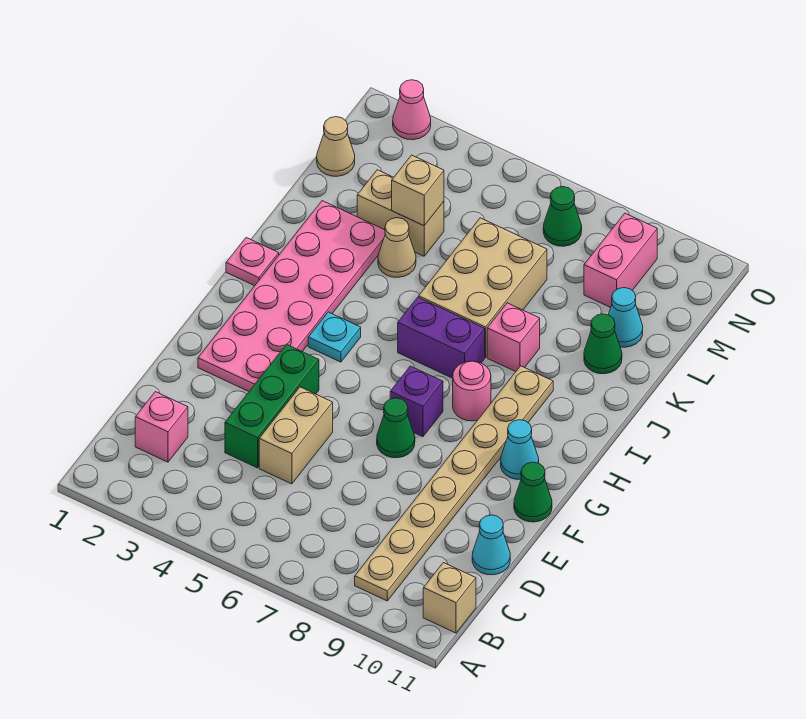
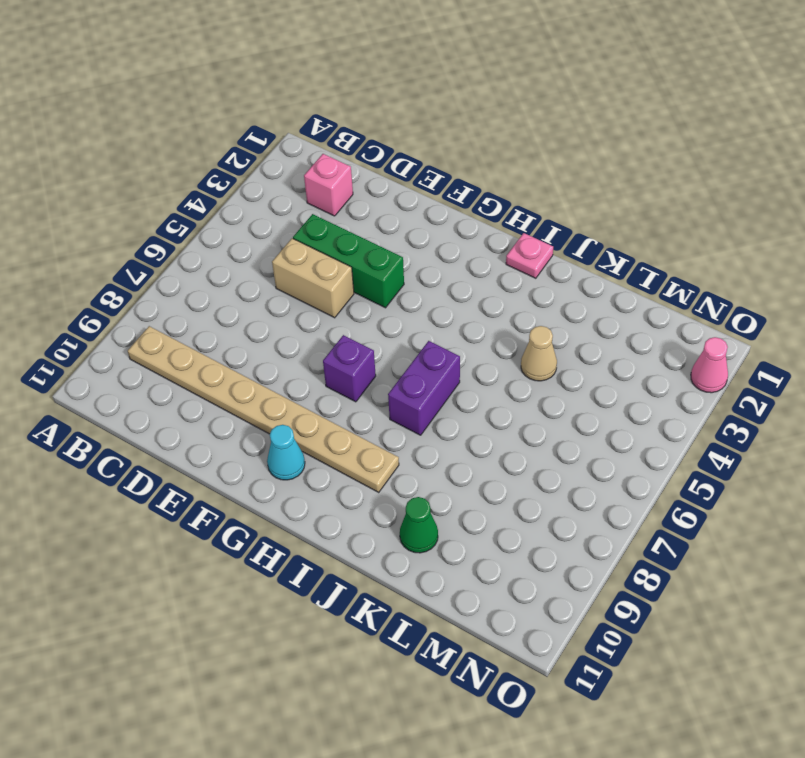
none -> tan 1x1 brick [423,563,476,633]
none -> cyan 1x1 cone [472,515,510,575]
none -> pink 2x6 plate [198,201,385,391]

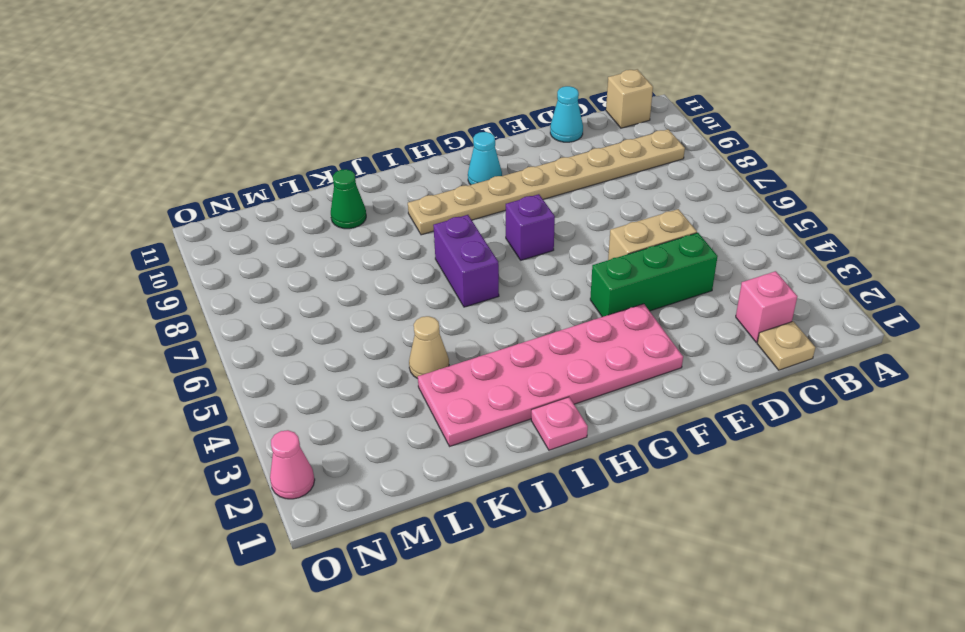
tan 1x1 plate [757,321,815,370] -> none
none -> green 1x1 cone [377,398,415,458]
none -> green 1x1 cone [514,462,552,522]
none -> cyan 1x1 plate [308,312,361,362]

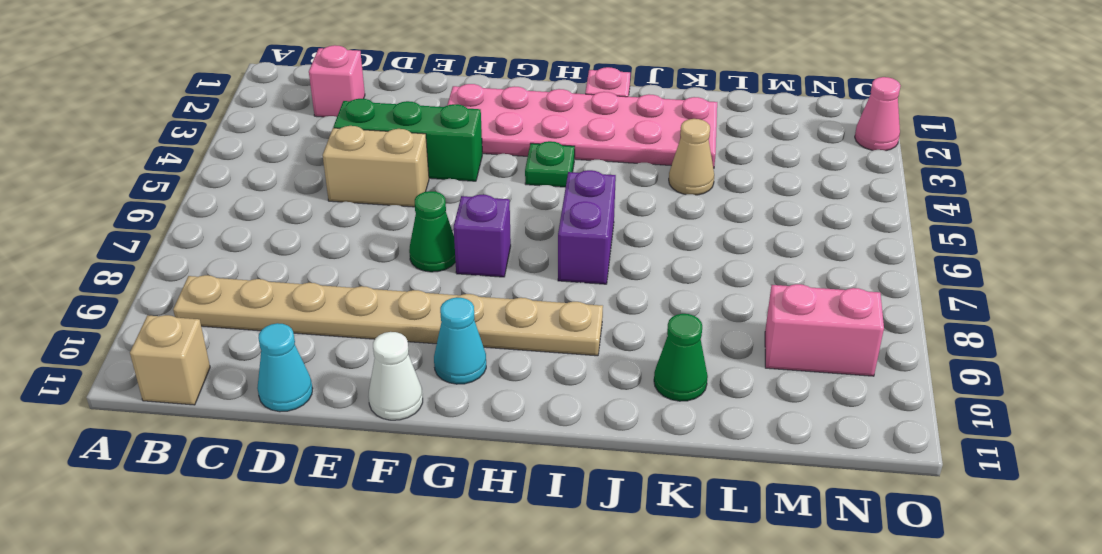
white 1x1 cone [368,332,423,420] -> green 1x1 cone [514,462,552,522]
green 1x1 plate [525,141,575,187] -> cyan 1x1 plate [308,312,361,362]
none -> pink 1x1 round brick [453,361,491,421]
none -> tan 2x3 brick [419,218,547,357]
none -> pink 1x1 brick [487,303,540,372]

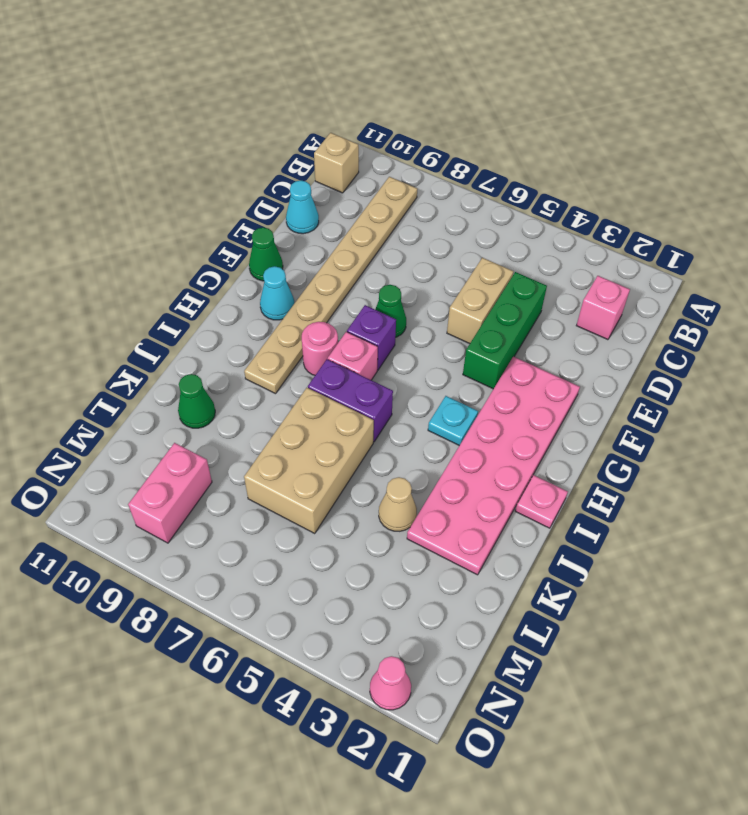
pink 1x1 brick [328,332,378,380] -> pink 1x1 brick moved to [487,303,540,372]
none -> tan 1x2 brick [357,170,444,256]
none -> cyan 1x1 cone [608,288,643,347]
none -> tan 1x1 cone [317,117,355,176]

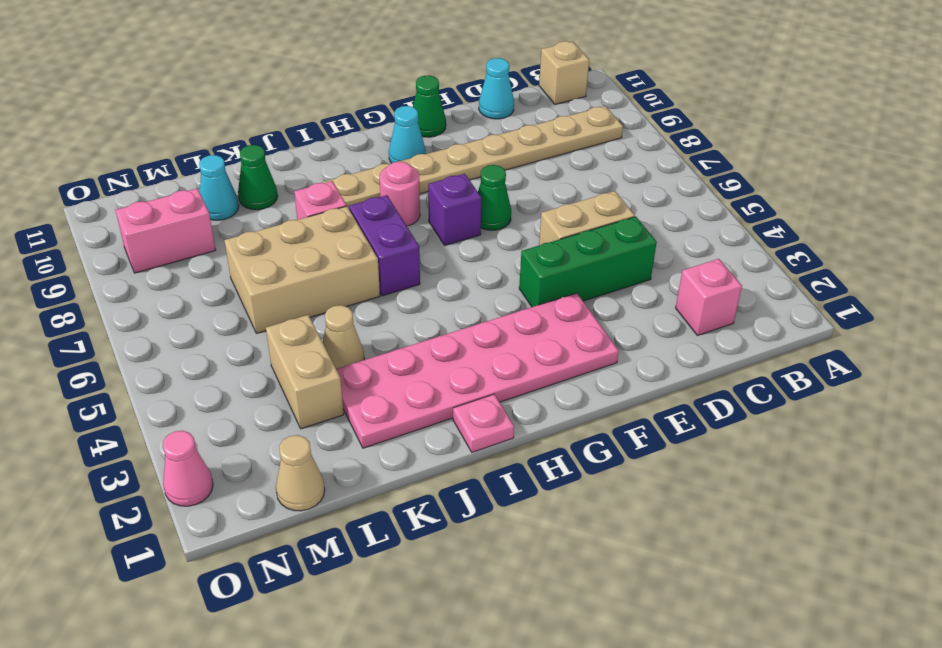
none -> cyan 1x1 plate [308,312,361,362]
none -> green 1x1 cone [543,187,582,246]
none -> tan 1x1 brick [392,155,444,226]

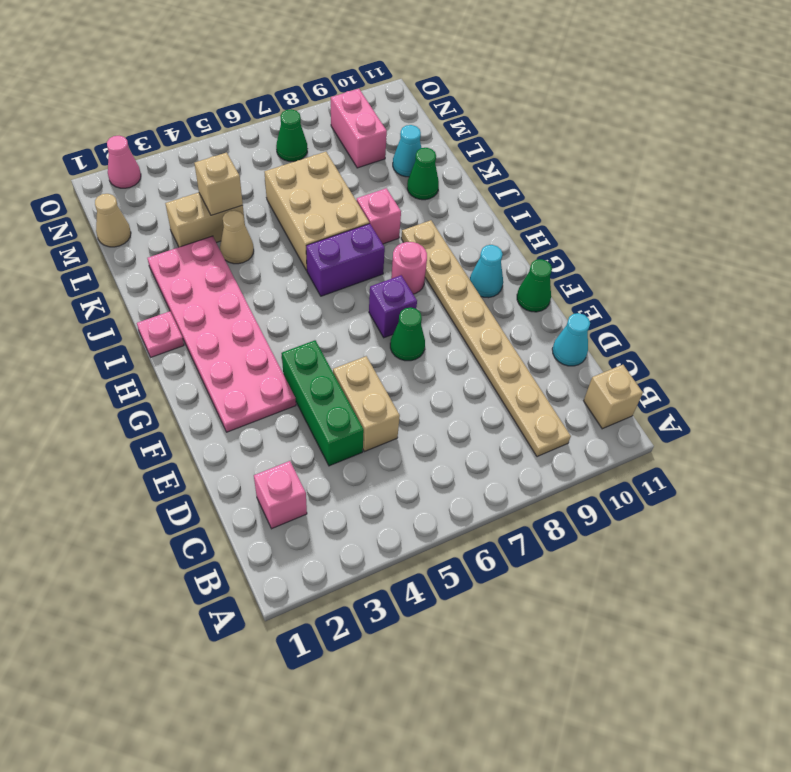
none -> cyan 1x1 plate [308,312,361,362]

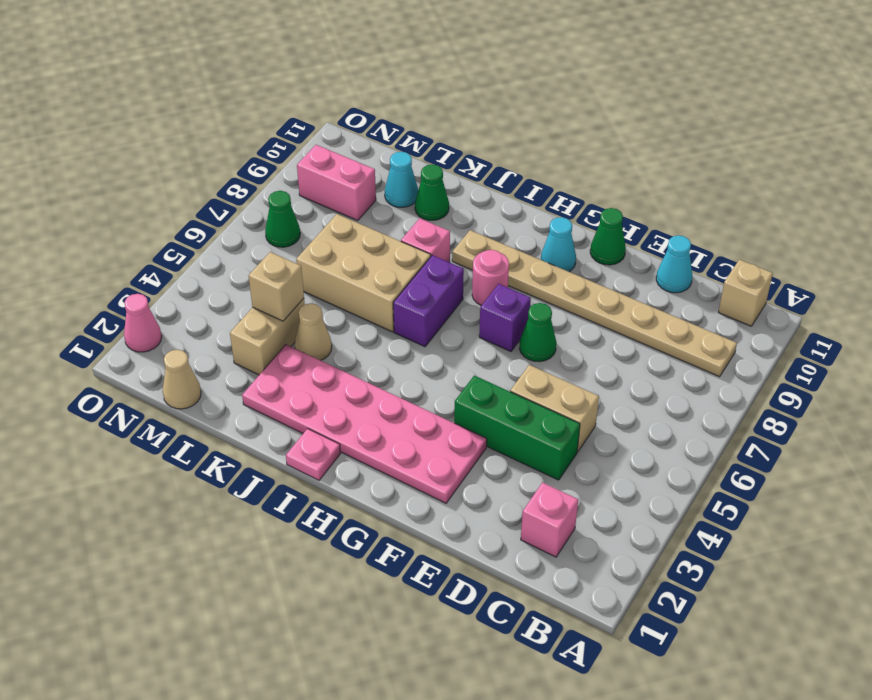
none -> cyan 1x1 plate [308,312,361,362]

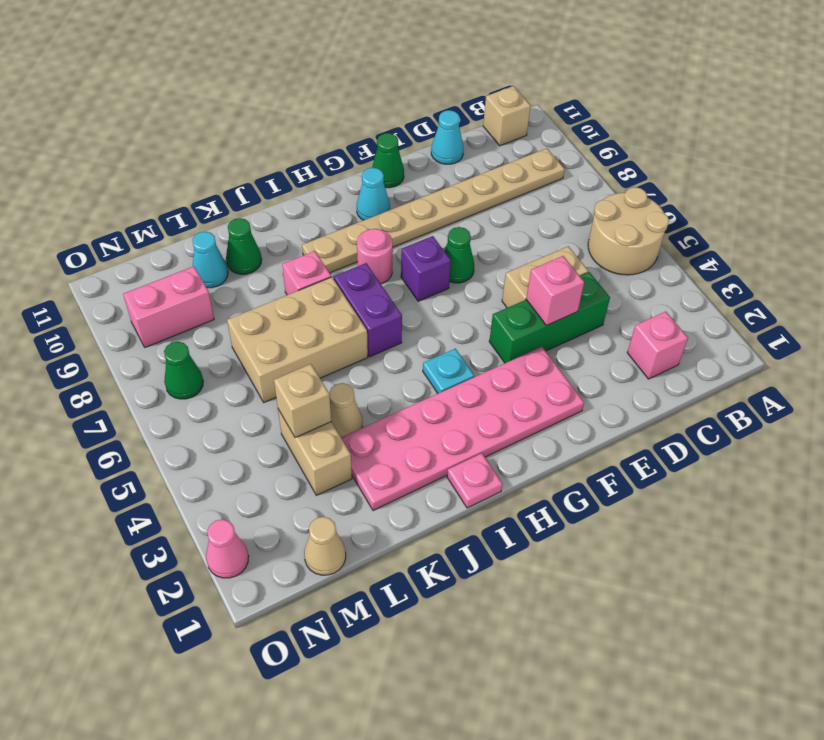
tan 2x2 round brick [588,187,669,275] -> none
pink 1x1 brick [526,256,584,325] -> none

